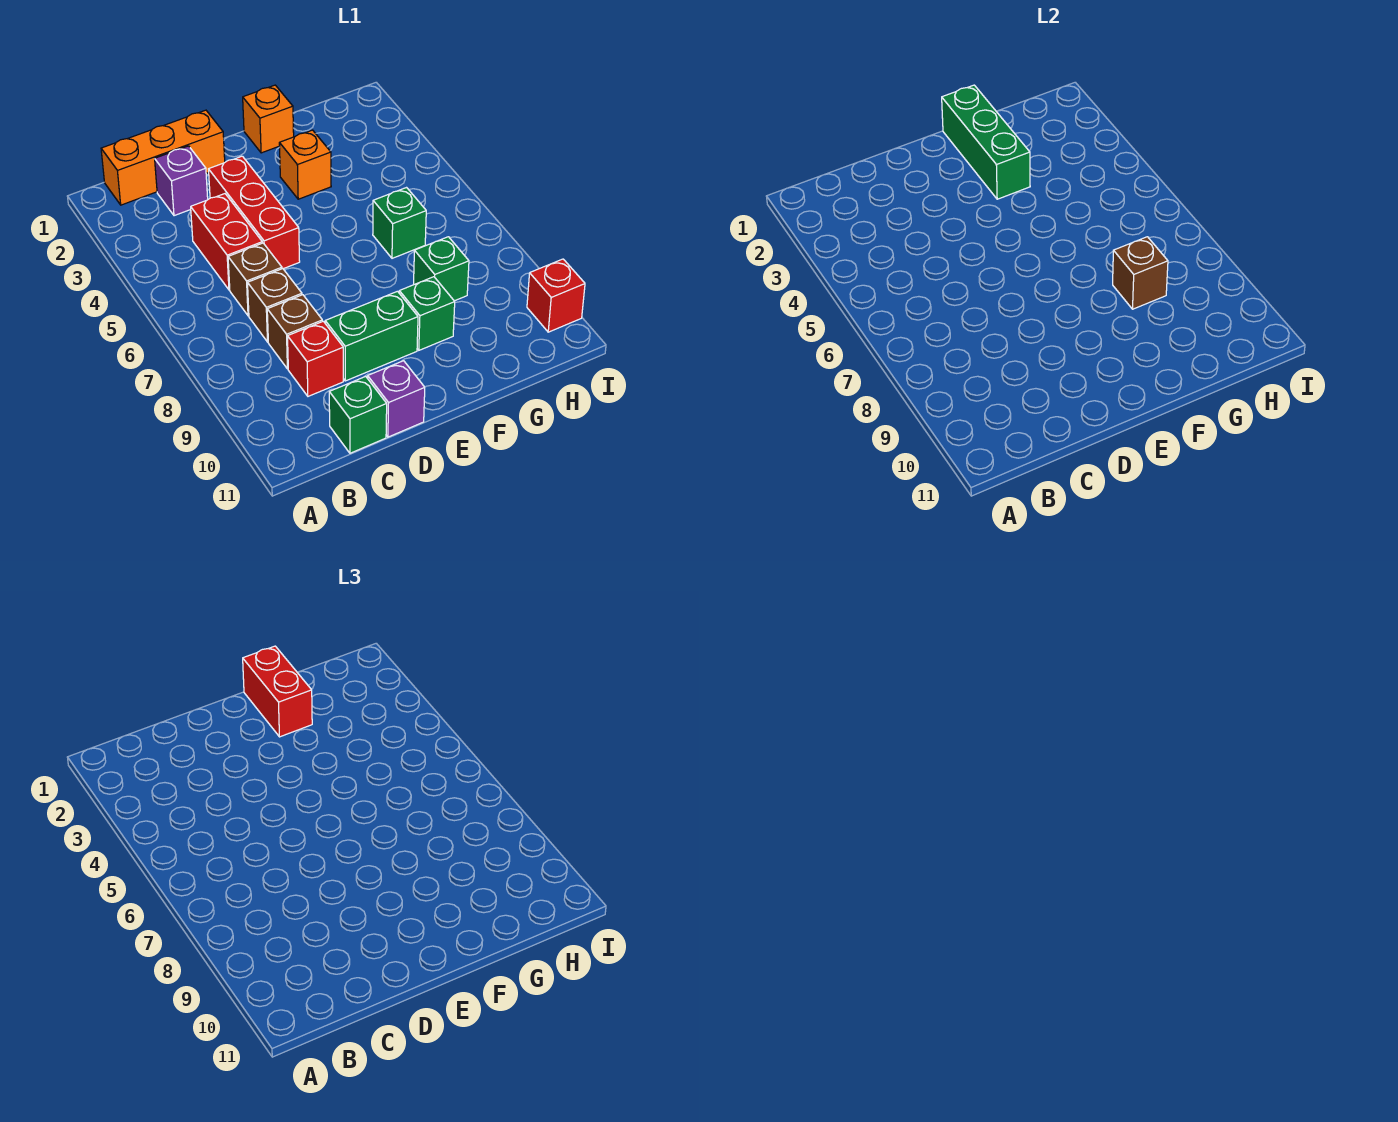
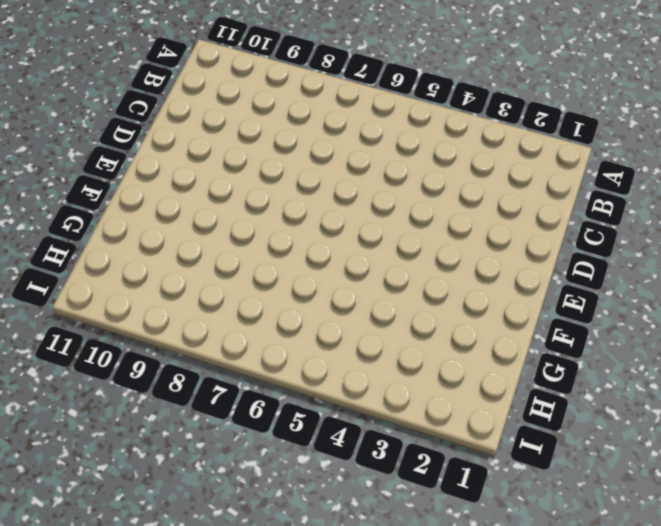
none -> orange 1x3 brick [101,110,225,205]
none -> purple 1x1 brick [155,146,208,216]
none -> red 1x2 brick [191,194,262,290]

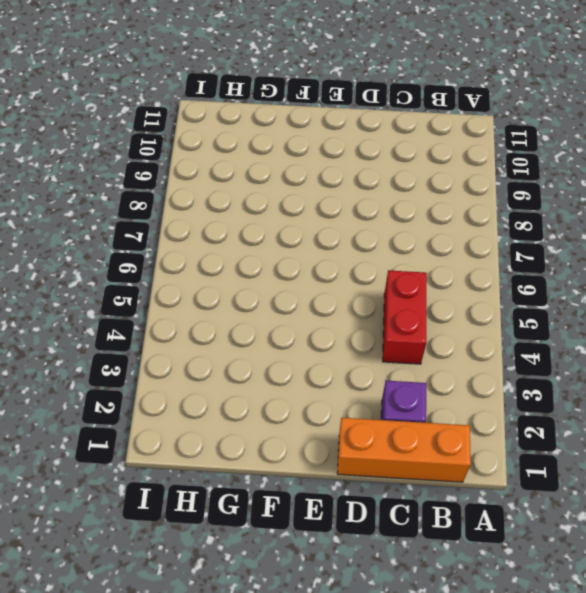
none -> brown 1x1 brick [228,243,282,316]
none -> brown 1x1 brick [248,269,302,342]
none -> brown 1x1 brick [267,295,322,369]

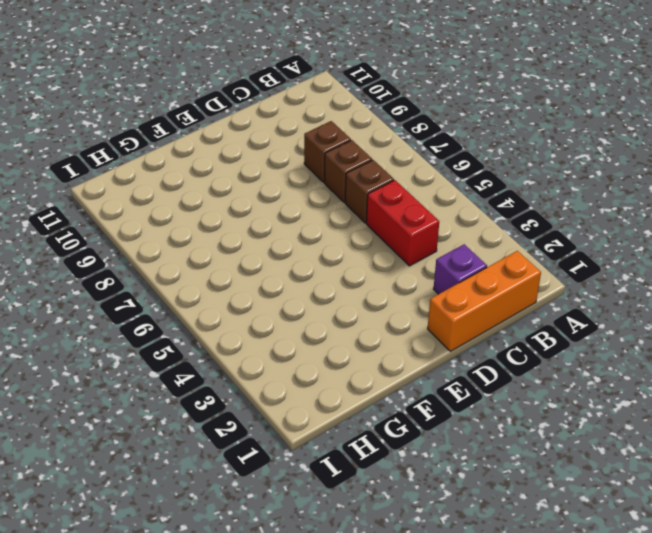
none -> red 1x1 brick [288,321,343,396]
none -> green 1x1 brick [329,376,387,453]
none -> red 1x3 brick [209,156,300,269]

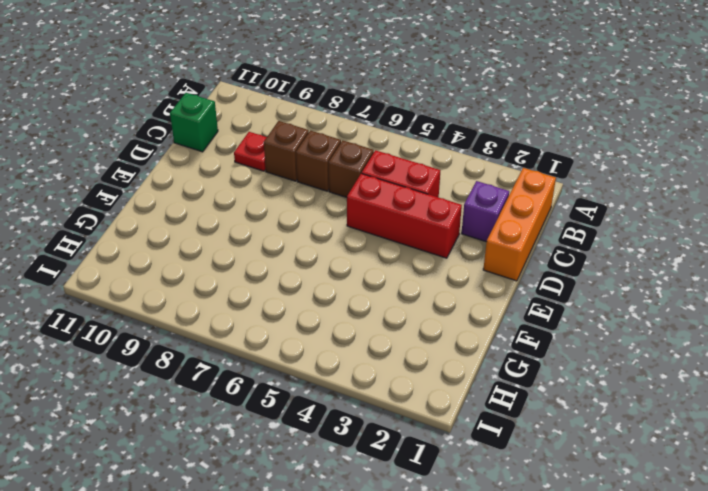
red 1x1 plate [234,132,267,171] -> red 1x1 brick [288,321,343,396]
none -> green 1x2 brick [325,291,418,381]
none -> purple 1x1 brick [368,361,425,437]
none -> orange 1x1 brick [243,85,294,153]

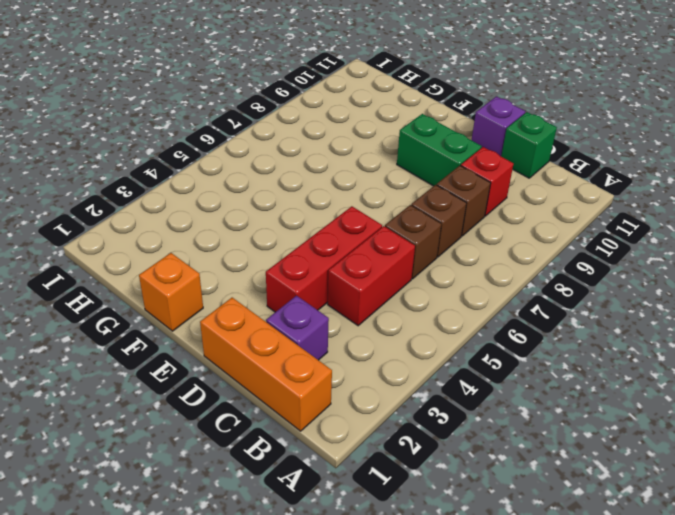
none -> orange 1x1 brick [279,130,331,199]
none -> green 1x1 brick [399,277,455,350]
none -> green 1x1 brick [373,188,426,258]

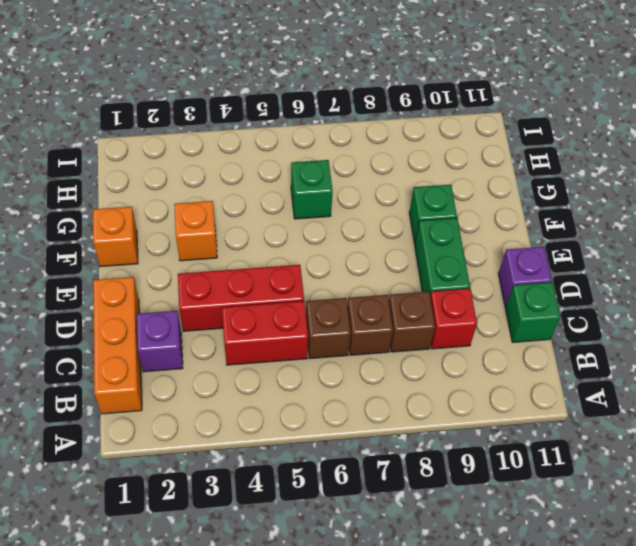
none -> green 1x1 brick [414,237,469,301]
none -> red 1x1 brick [527,259,585,332]
none -> green 1x3 brick [942,85,1030,199]

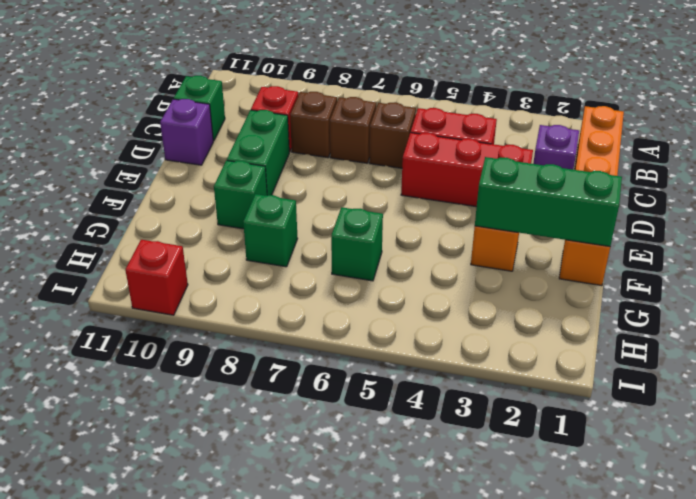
none -> brown 1x1 brick [1113,237,1168,309]
none -> red 1x2 brick [243,646,312,737]

